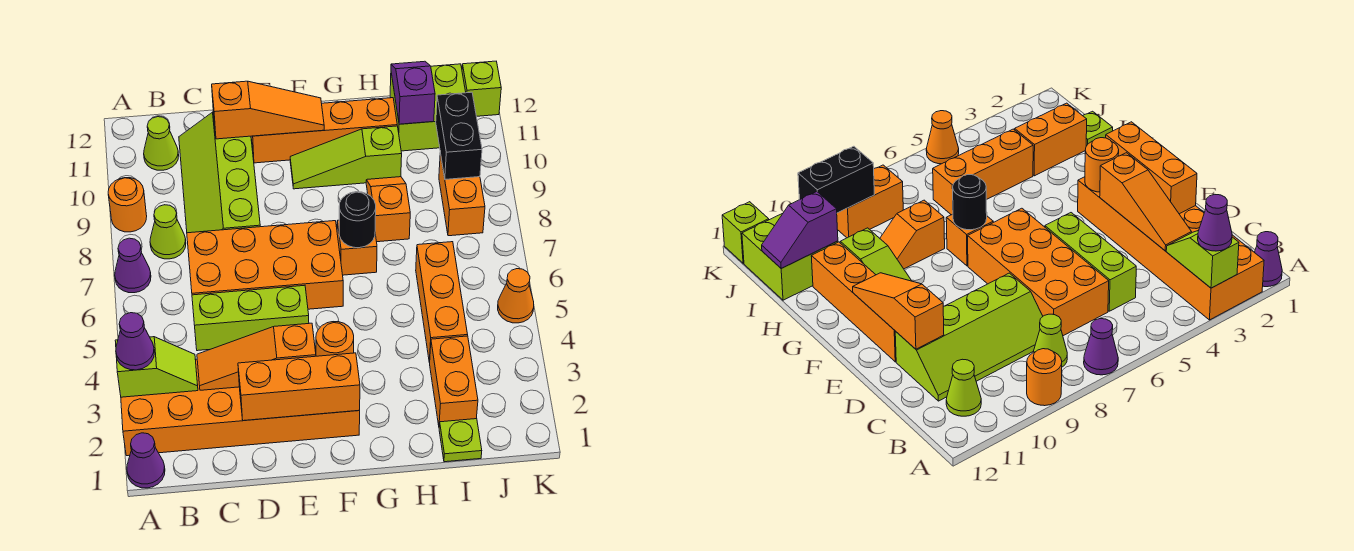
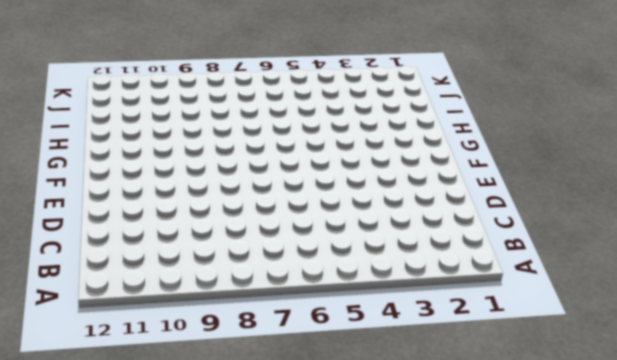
none -> purple 1x1 cone [127,433,165,488]
none -> orange 2x6 brick [121,349,360,456]
none -> purple 1x1 cone [115,238,151,293]

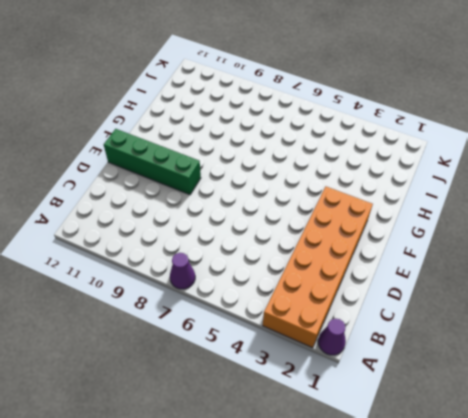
green 1x4 brick [104,129,201,195] -> orange 1x4 brick [251,98,397,163]
none -> orange 1x1 round brick [108,178,147,232]
none -> lime 1x1 cone [150,205,186,259]
none -> lime 1x1 cone [144,117,179,170]

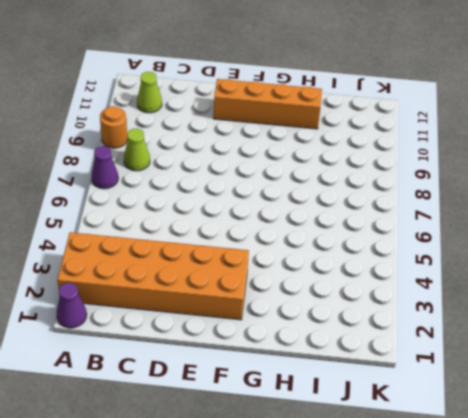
none -> lime 1x3 brick [192,285,309,351]
none -> orange 2x4 brick [187,221,343,309]
none -> lime 2x4 slope [179,112,260,233]

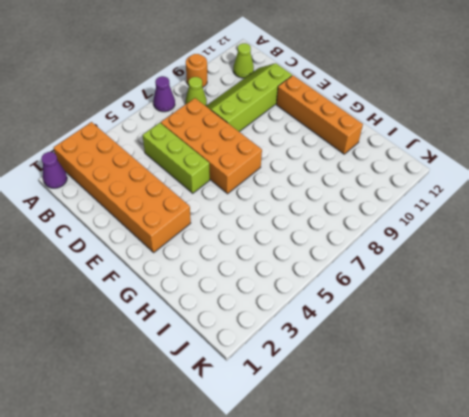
none -> lime 1x3 slope [290,126,402,189]
none -> orange 1x1 brick [337,220,377,275]
none -> orange 1x2 slope [366,177,410,242]

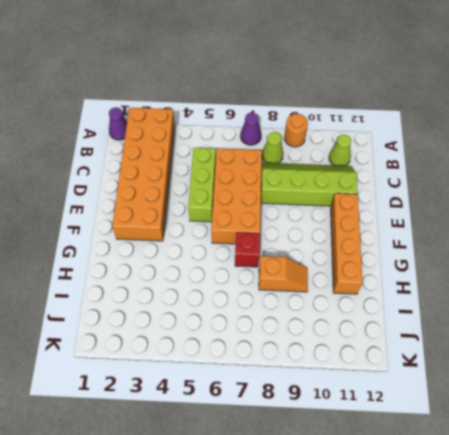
red 1x1 brick [235,232,260,267] -> orange 1x1 brick [337,220,377,275]
none -> lime 1x3 slope [290,126,402,189]
none -> lime 1x1 plate [439,419,482,462]
none -> orange 1x2 brick [430,336,478,425]

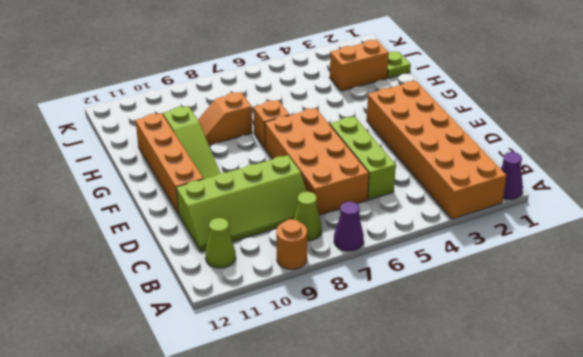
none -> orange 1x3 brick [416,242,468,363]
none -> lime 2x2 brick [390,64,466,151]
none -> orange 1x2 brick [439,153,485,236]

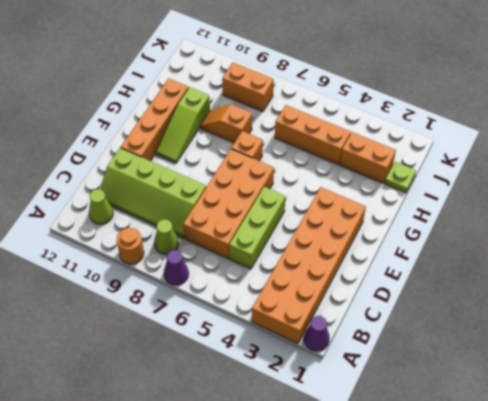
none -> lime 2x2 brick [390,64,466,151]
none -> orange 1x1 cone [498,269,534,323]
none -> lime 1x1 brick [462,61,501,116]

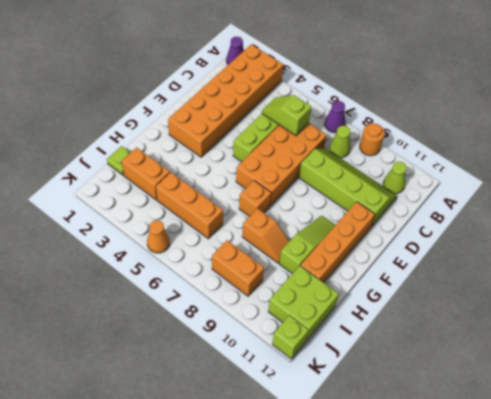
lime 1x2 slope [262,95,311,136] -> lime 1x2 slope turned to [115,337,198,397]
none -> orange 1x3 slope [197,323,316,390]
none -> orange 1x3 brick [238,353,360,421]
none -> orange 1x3 slope [212,81,324,139]

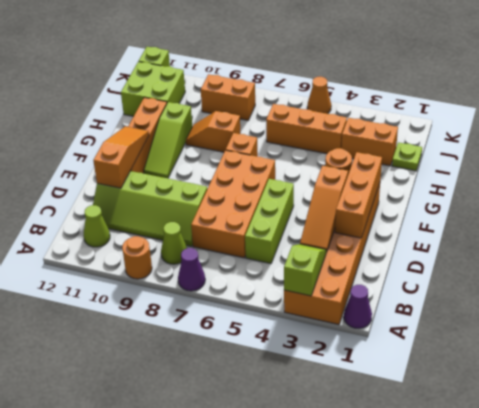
none -> black 1x1 round brick [339,192,376,248]
none -> purple 1x2 slope [391,61,435,124]
none -> black 1x2 brick [436,92,482,179]

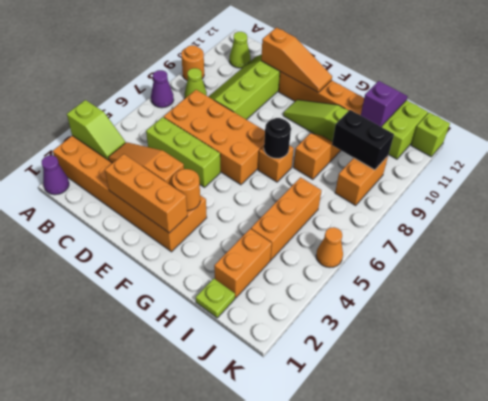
black 1x2 brick [332,110,394,170] -> black 1x2 brick turned to [436,92,482,179]
none -> purple 1x1 cone [116,313,154,370]

